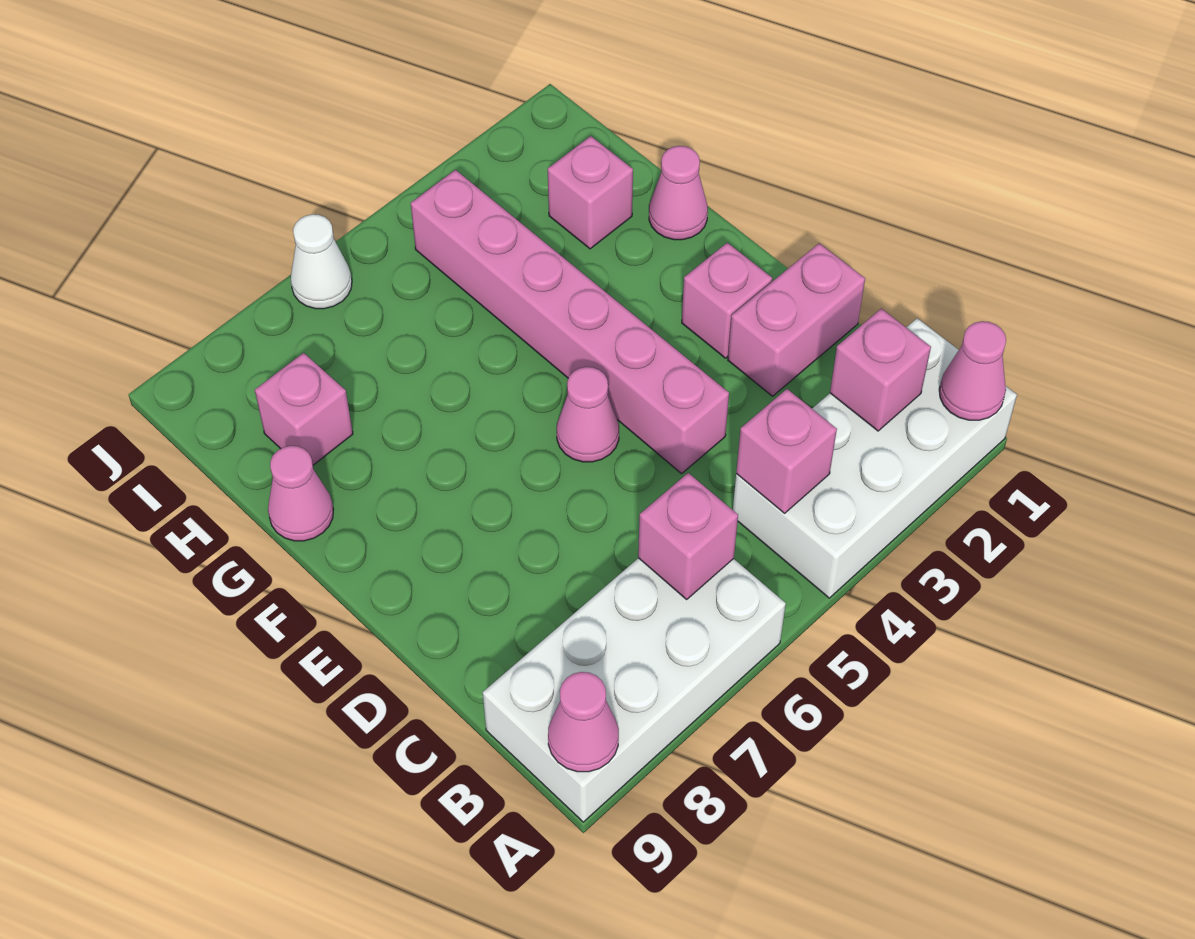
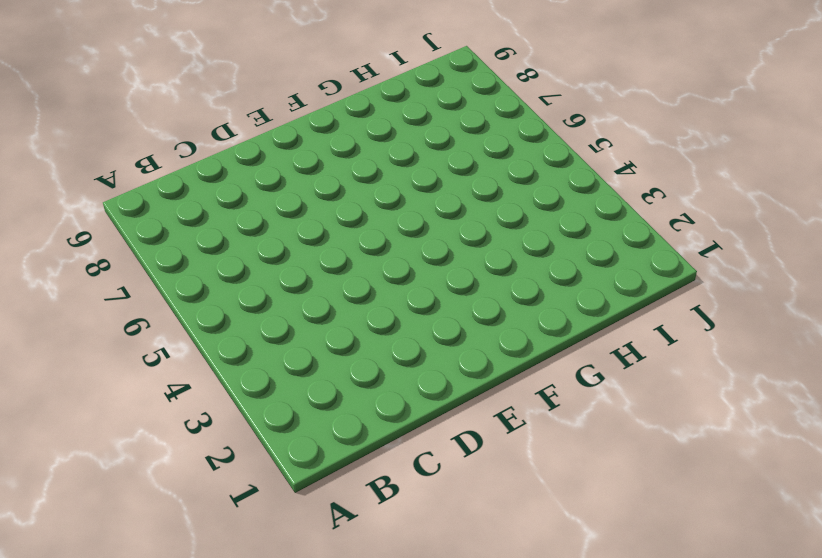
none -> white 2x4 brick [733,318,1017,598]
none -> white 2x4 brick [483,558,786,822]
none -> pink 1x2 brick [728,243,865,396]

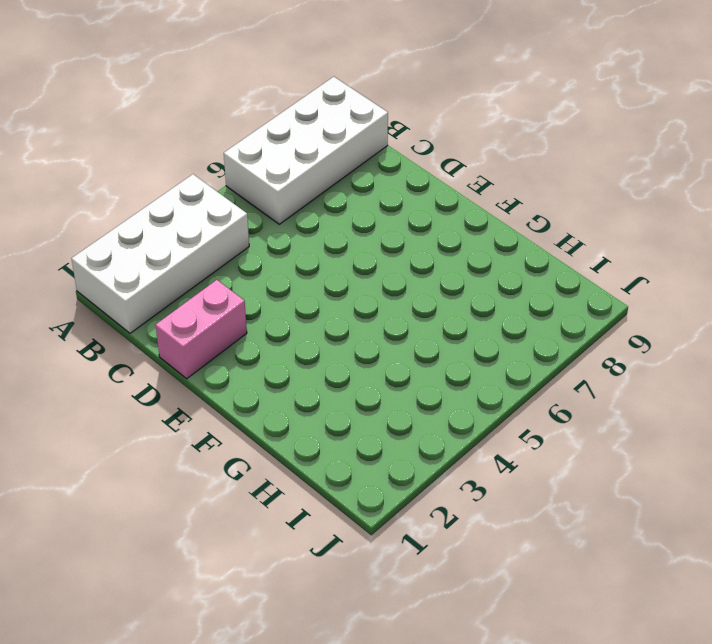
none -> pink 1x6 brick [411,170,729,474]
none -> pink 1x1 brick [682,243,772,358]
none -> pink 1x1 cone [557,367,619,462]

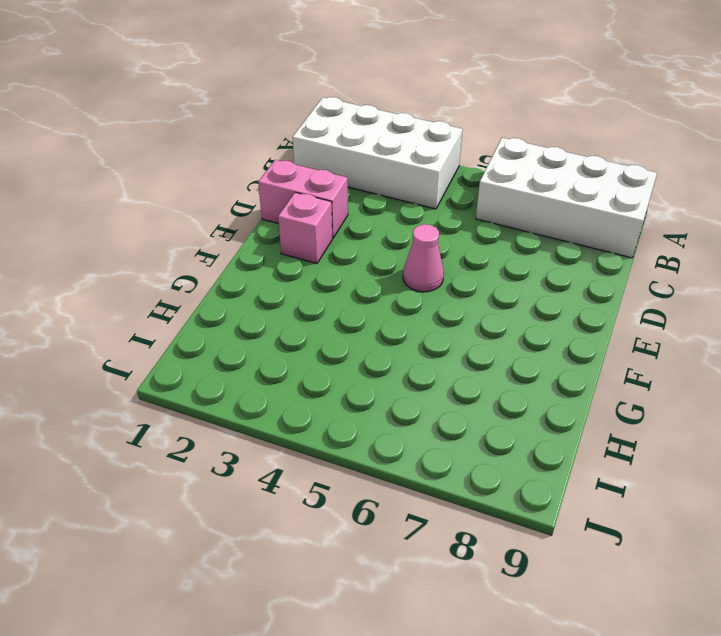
none -> pink 1x6 brick [411,170,729,474]
none -> pink 1x1 cone [649,146,708,240]
none -> pink 1x1 cone [268,446,334,541]

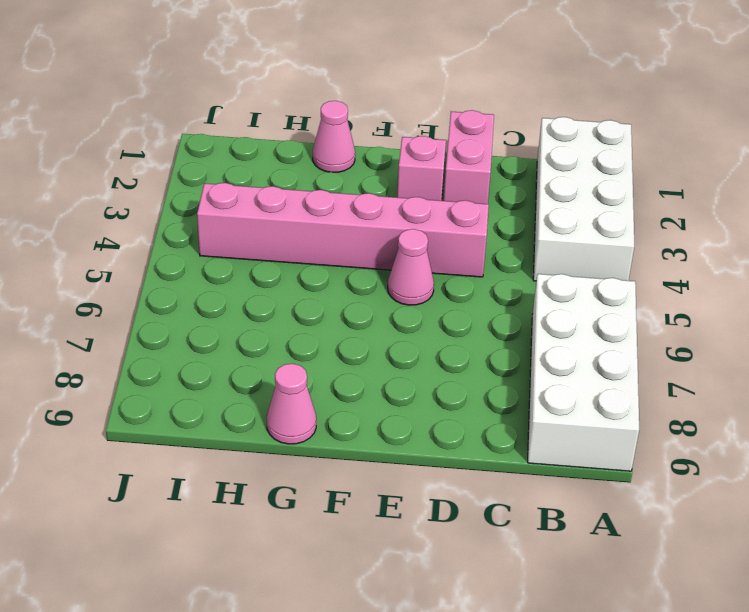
none -> pink 1x1 brick [548,136,633,249]
none -> pink 1x1 brick [255,353,353,465]
none -> white 1x1 cone [291,214,352,309]

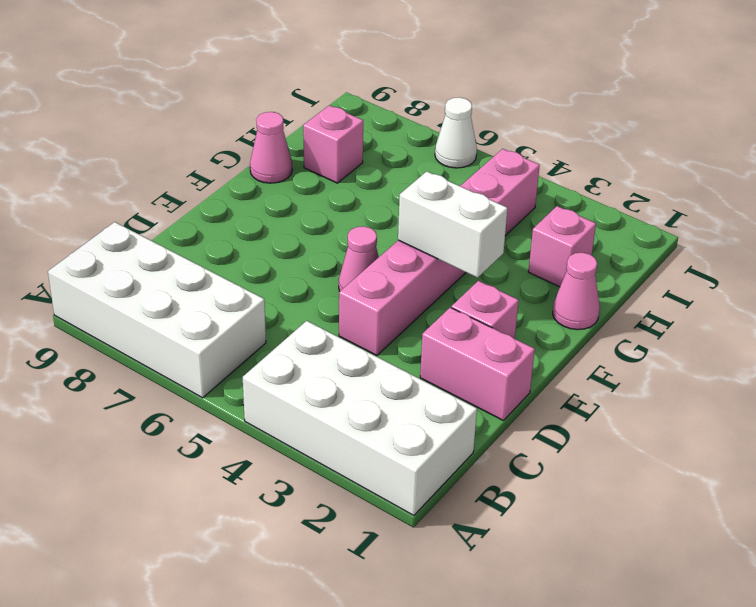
white 1x2 brick [398,171,508,278] -> none
none -> pink 1x1 cone [939,321,1006,420]
none -> pink 1x1 cone [548,672,619,772]
none -> pink 1x1 brick [830,309,931,431]

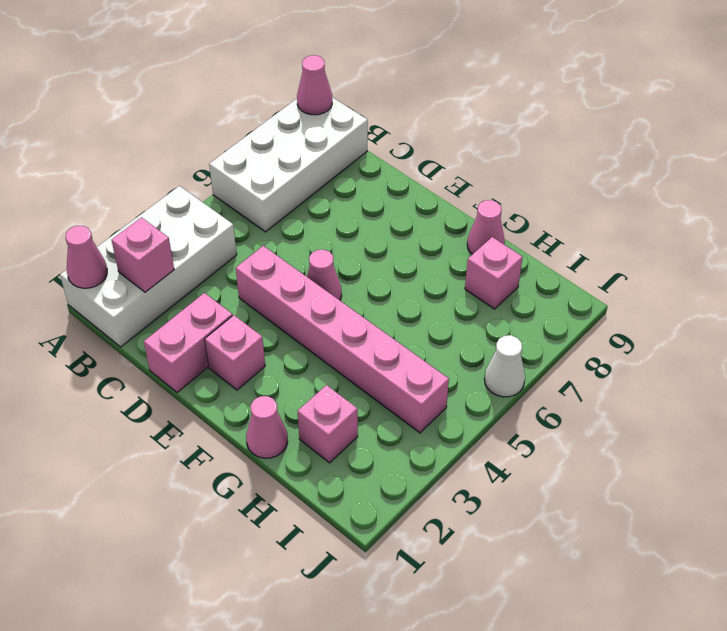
none -> pink 1x1 brick [736,389,837,513]
none -> pink 1x1 brick [638,473,738,599]

